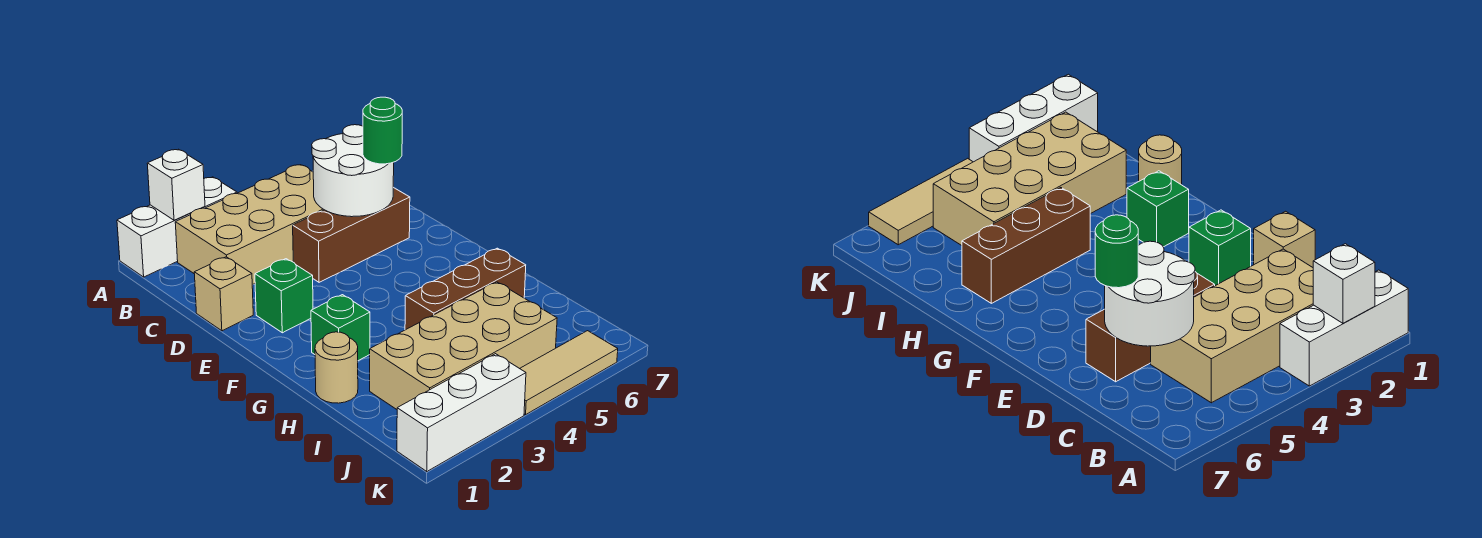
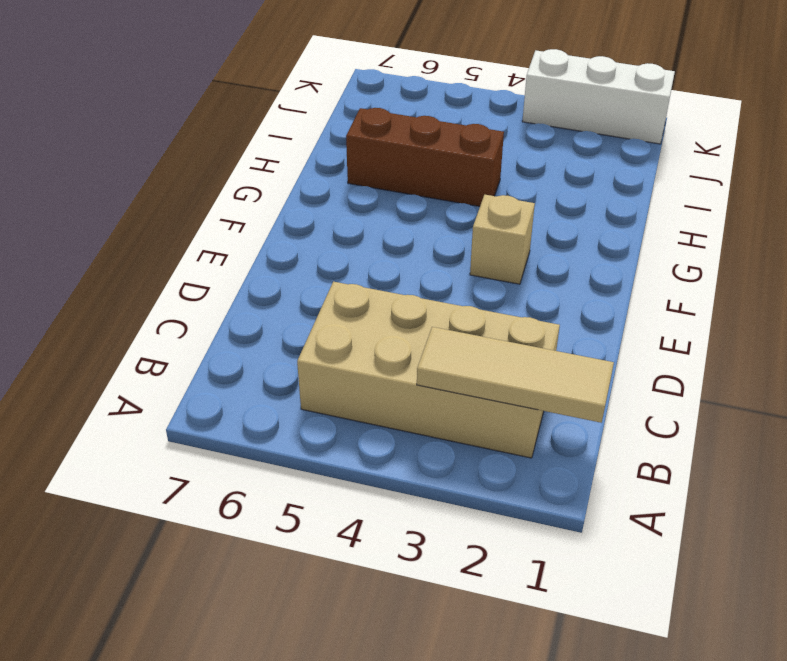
tan 1x3 tile [417,327,614,423] -> tan 1x3 tile moved to [520,331,618,415]
tan 1x1 brick [470,195,535,284] -> tan 1x1 brick moved to [194,257,253,331]
none -> white 1x3 brick [117,177,237,277]
none -> brown 1x3 brick [293,187,410,282]
none -> green 1x1 brick [255,259,313,333]

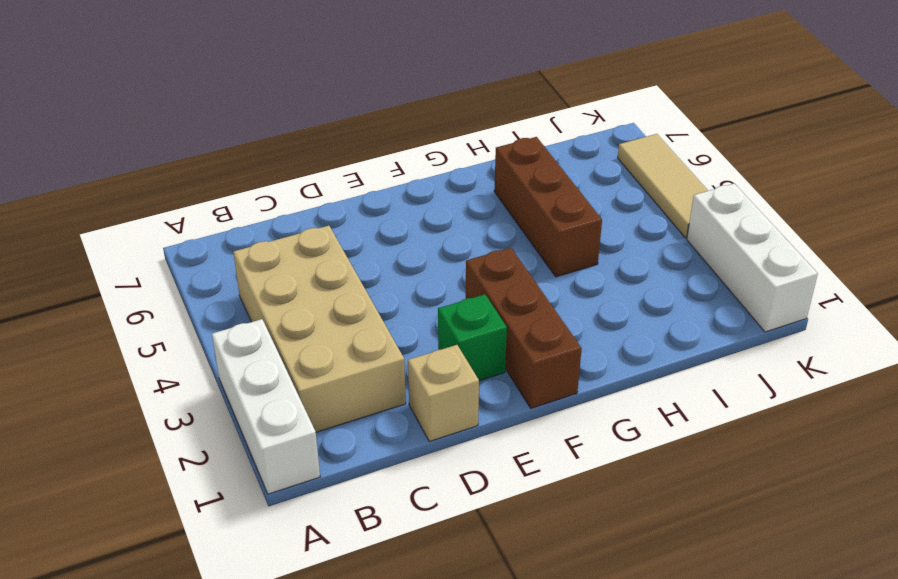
brown 1x3 brick [466,248,582,408] -> brown 1x3 brick moved to [293,187,410,282]
none -> green 1x1 brick [311,295,370,361]
none -> tan 1x1 round brick [315,332,358,403]
none -> tan 2x4 brick [370,282,557,409]

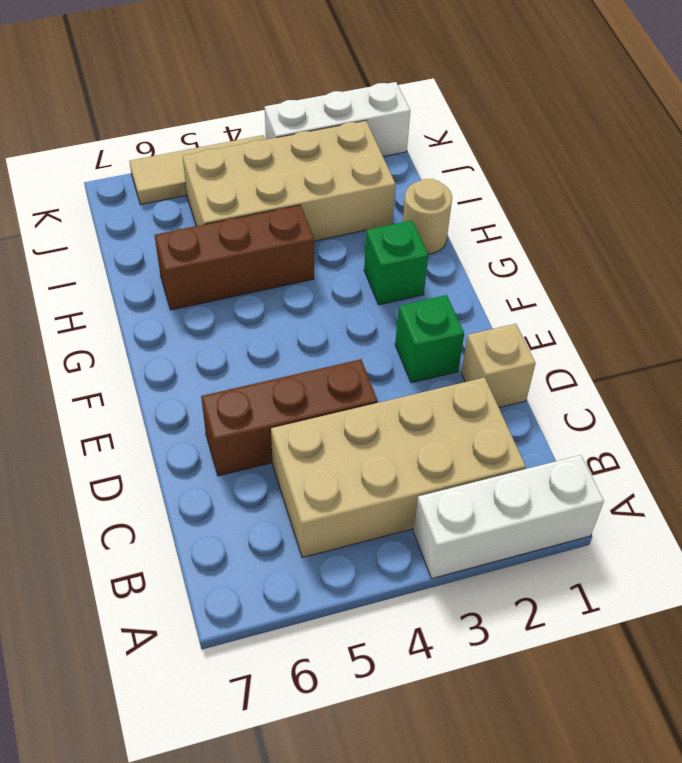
none -> white 1x1 brick [147,149,205,220]
none -> white 2x2 round brick [312,125,394,217]
none -> green 1x1 round brick [363,97,402,164]

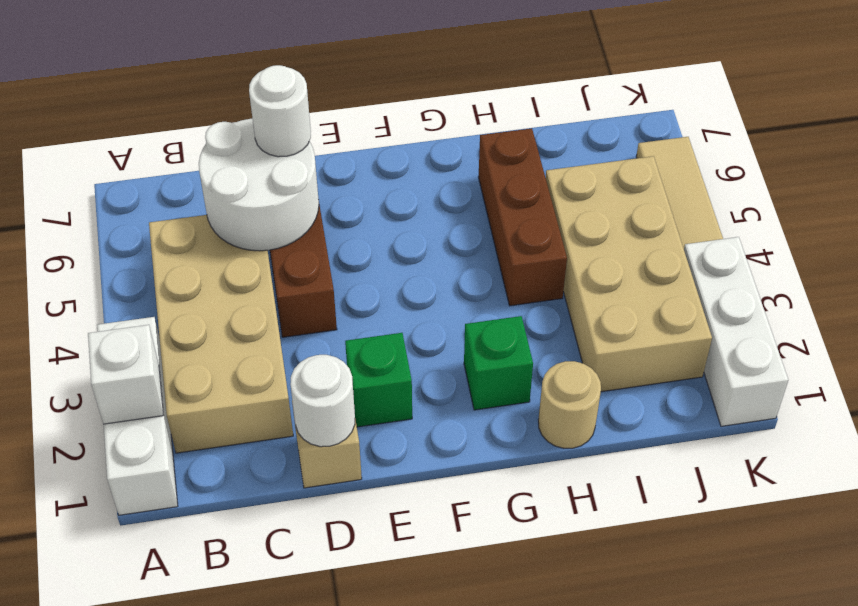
white 1x1 round brick [290,355,355,447] -> none
white 1x1 round brick [249,65,311,157] -> green 1x1 round brick [363,97,402,164]

